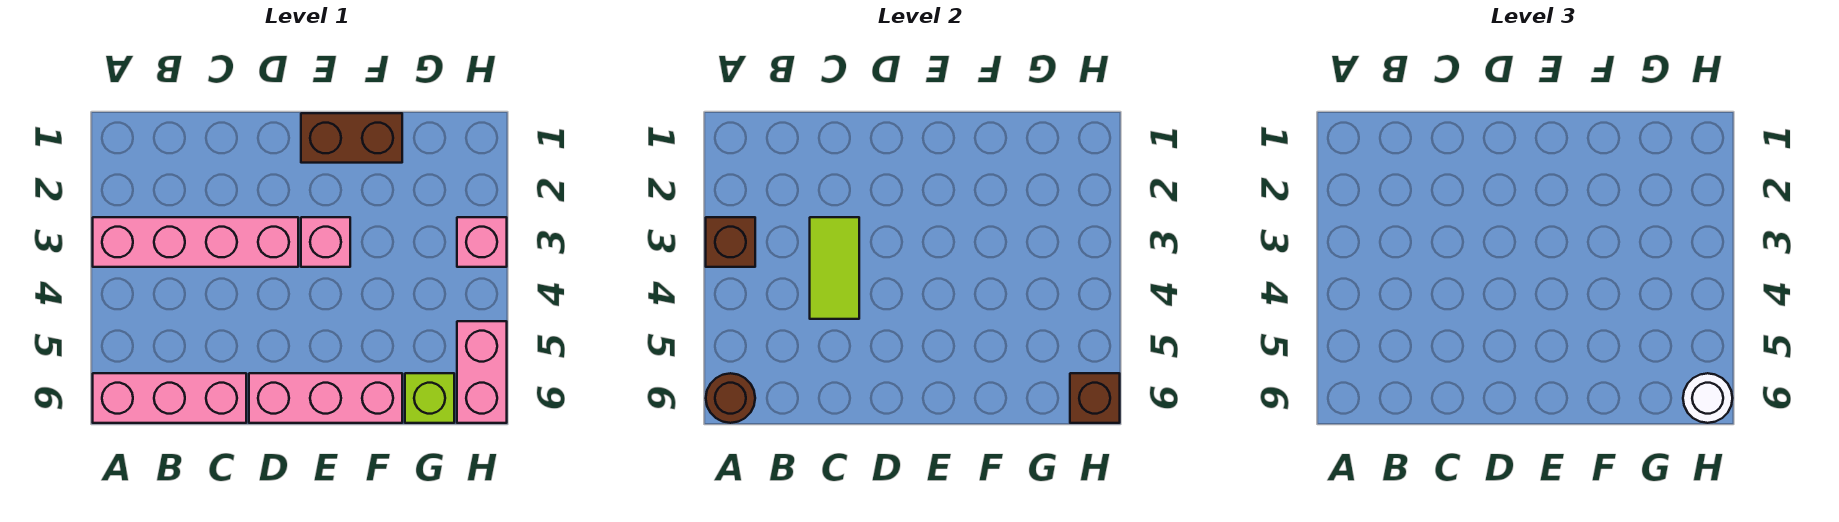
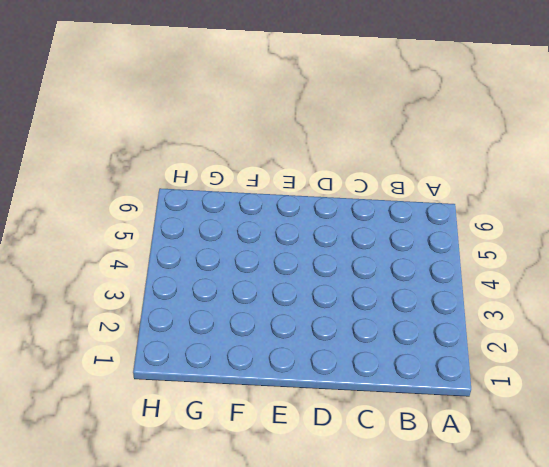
none -> pink 1x4 brick [93,217,298,267]
none -> pink 1x3 brick [93,373,246,423]
none -> pink 1x3 brick [249,373,402,423]

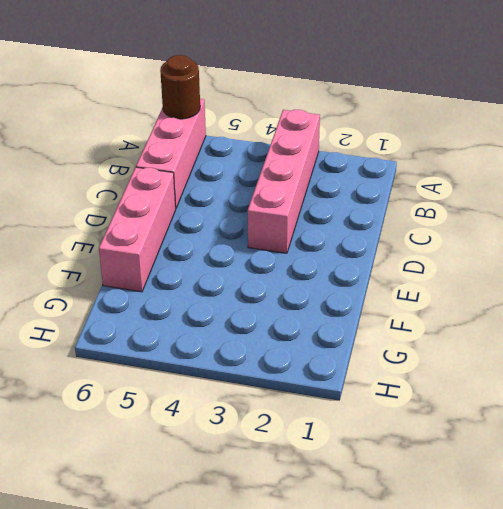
none -> brown 1x2 brick [301,113,402,163]
none -> pink 1x1 brick [301,217,350,267]
none -> lime 1x1 brick [405,373,454,423]

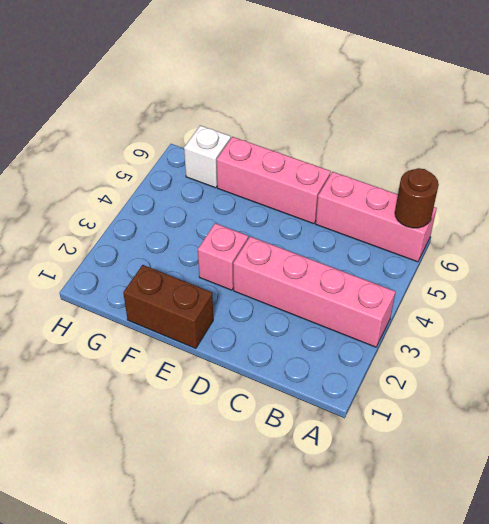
white 1x1 brick [184,125,231,188] -> lime 1x1 brick [405,373,454,423]
none -> pink 1x1 brick [457,217,507,267]
none -> pink 1x2 brick [457,321,507,423]
none -> brown 1x1 brick [706,217,755,267]

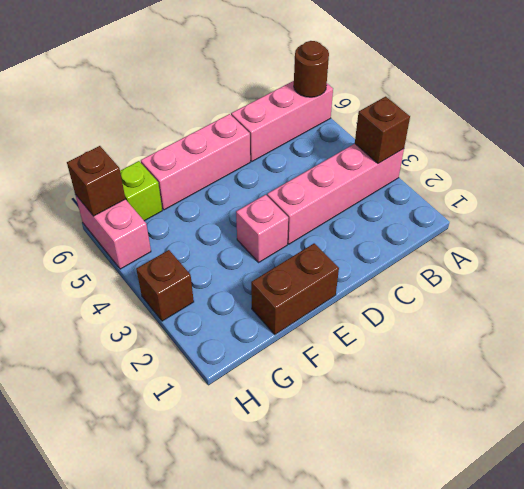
brown 1x1 brick [136,250,194,321] -> pink 1x1 brick [457,217,507,267]
none -> lime 1x2 tile [810,217,859,319]
none -> white 1x1 round brick [1683,373,1732,423]

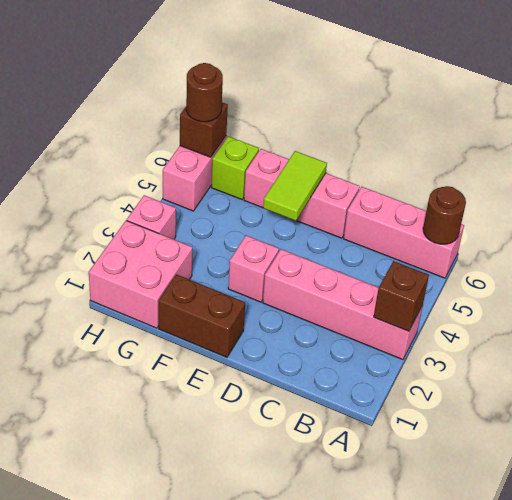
lime 1x2 tile [263,151,327,221] -> lime 1x2 tile moved to [810,217,859,319]
pink 2x2 brick [89,220,192,328] -> none
brown 1x1 round brick [186,63,223,122] -> white 1x1 round brick [1683,373,1732,423]

